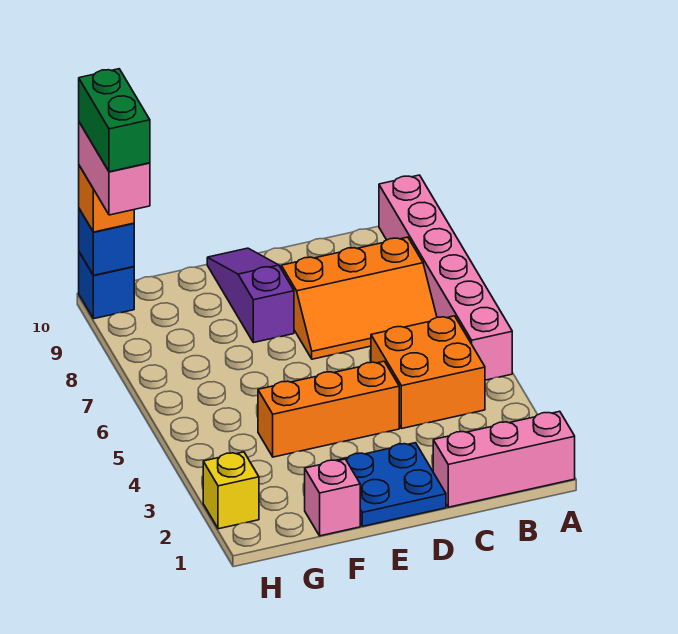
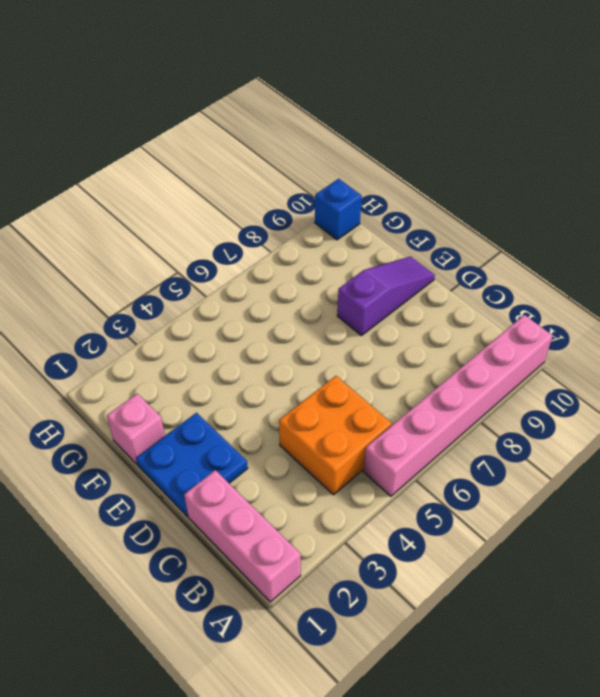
none -> orange 2x3 slope [281,237,437,359]
none -> orange 1x3 brick [258,361,399,457]
none -> yellow 1x1 brick [203,452,259,529]

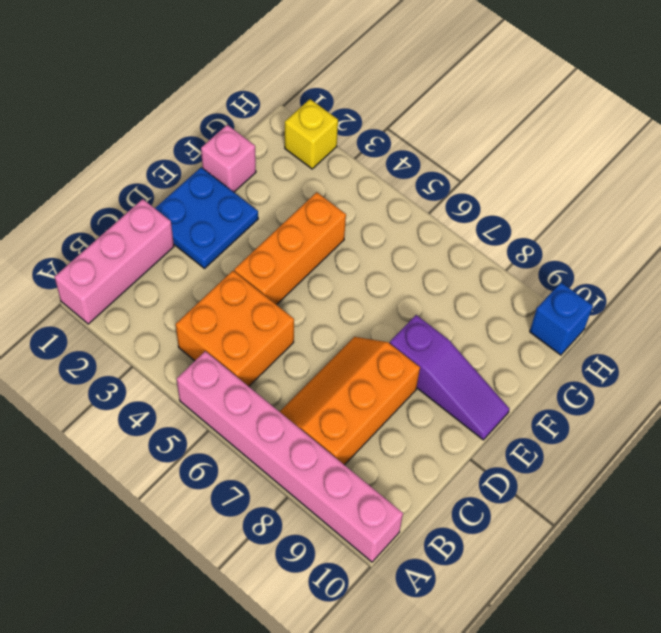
none -> blue 1x1 brick [79,209,134,275]
none -> orange 1x1 brick [79,166,134,232]
none -> pink 1x2 brick [79,122,150,215]

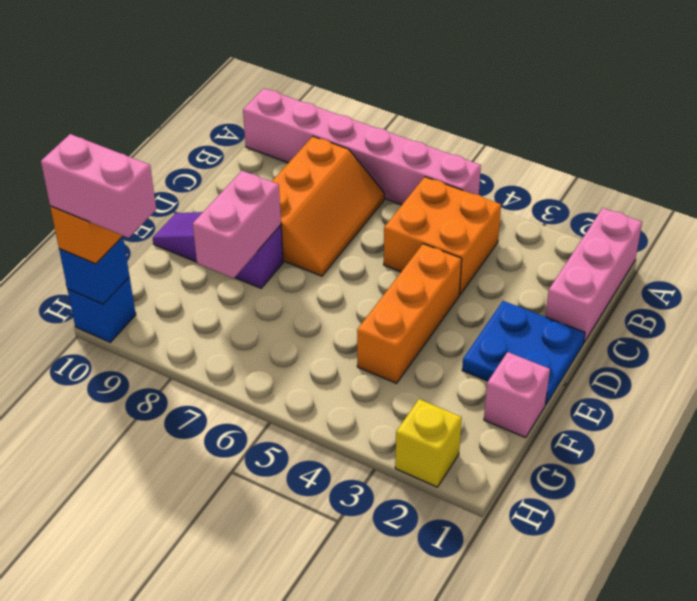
pink 1x2 brick [193,171,281,278] -> none
none -> green 1x2 brick [79,69,150,172]

